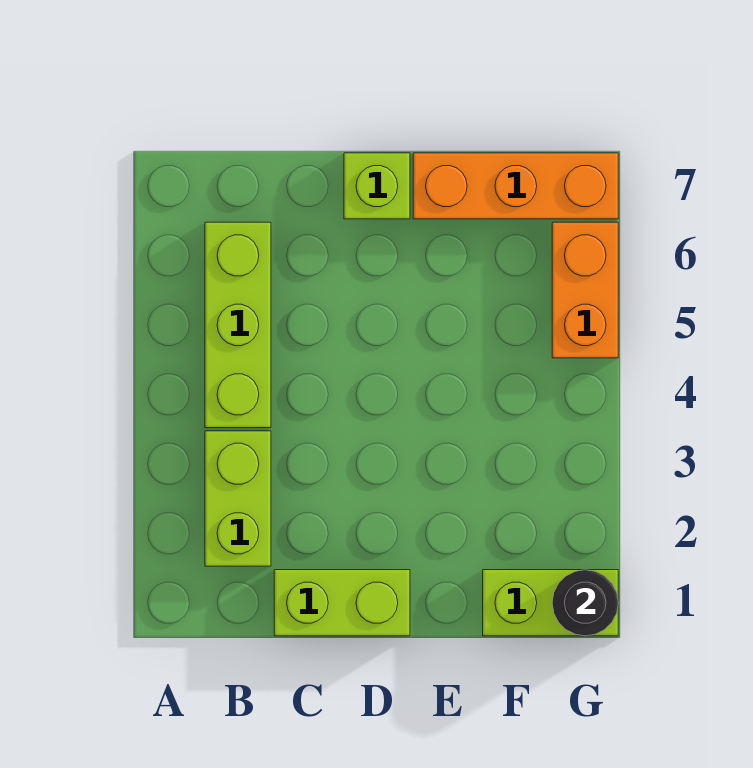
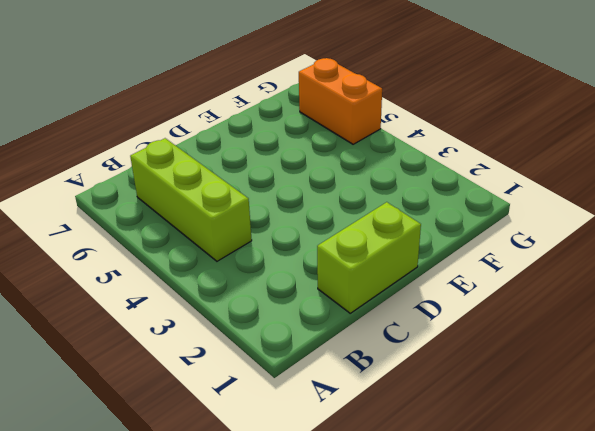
none -> lime 1x2 brick [205,431,271,566]
none -> lime 1x1 brick [344,153,410,219]

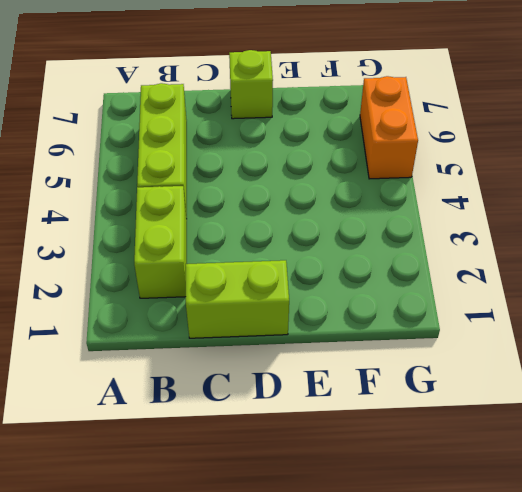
none -> orange 1x3 brick [413,153,618,219]
none -> lime 1x2 brick [483,570,618,636]

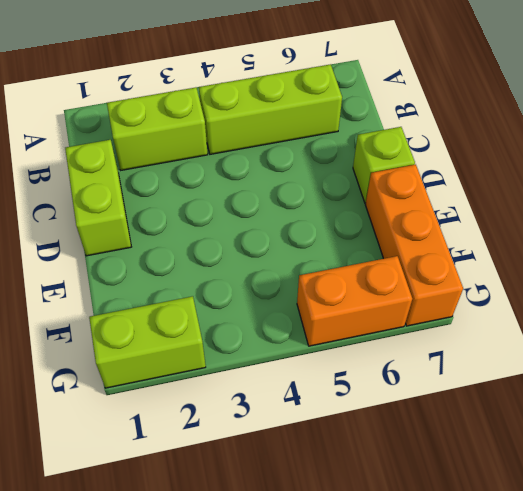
lime 1x2 brick [89,296,206,388] -> lime 1x2 brick turned to [483,570,618,636]
none -> black 1x1 round brick [552,570,618,636]

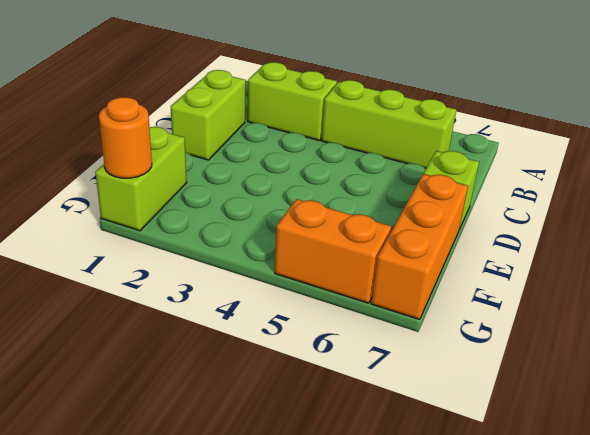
orange 1x1 round brick [99,97,152,178] -> black 1x1 round brick [552,570,618,636]

